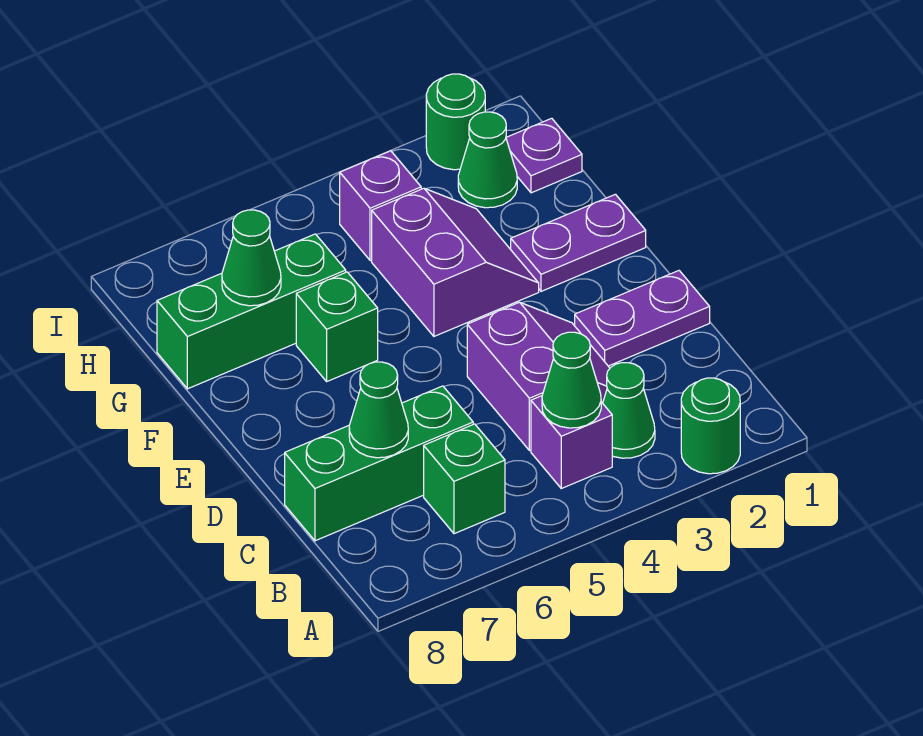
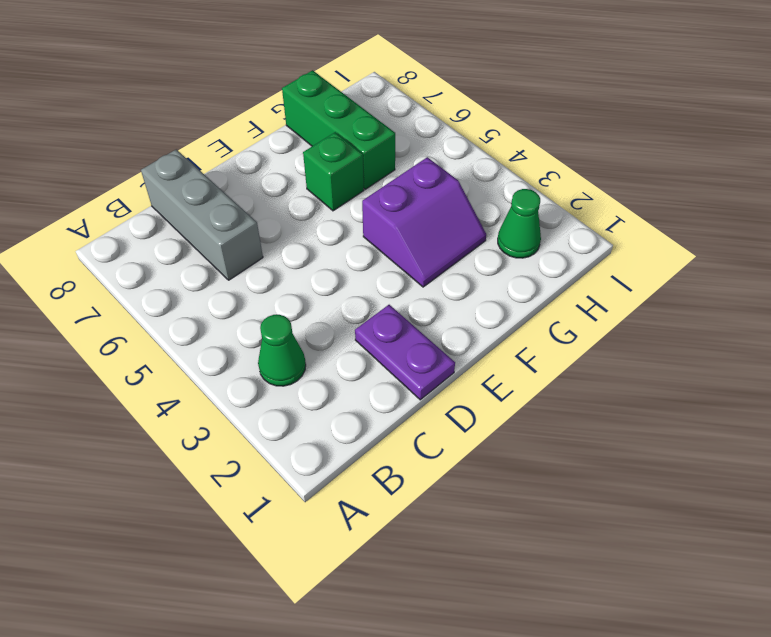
grey 1x3 brick [141,149,263,280] -> green 1x3 brick [285,386,473,541]
none -> green 1x1 round brick [681,378,740,474]
none -> purple 1x1 brick [531,396,612,488]
none -> green 1x1 brick [424,424,505,534]

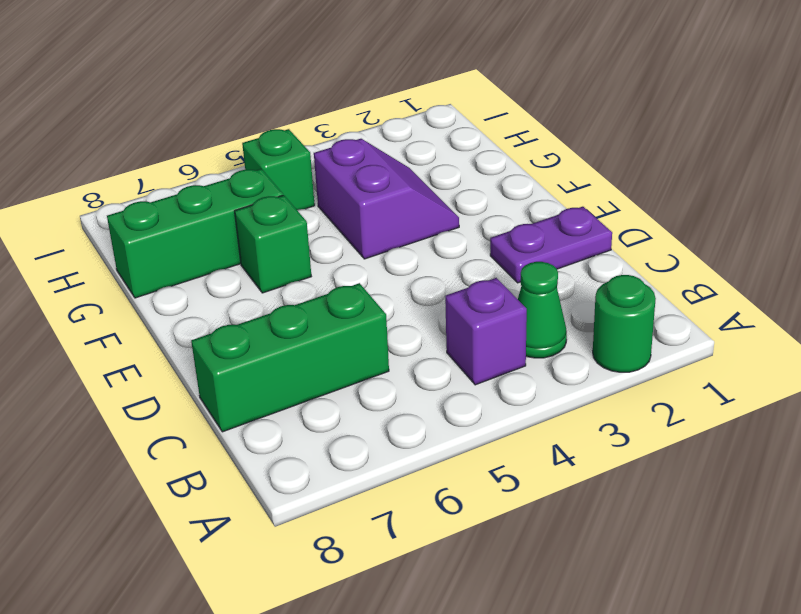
green 1x1 brick [242,129,315,210] -> green 1x1 brick moved to [424,424,505,534]
none -> purple 2x2 slope [467,302,610,451]
none -> purple 1x2 plate [511,194,646,291]
none -> purple 1x1 plate [506,118,582,193]

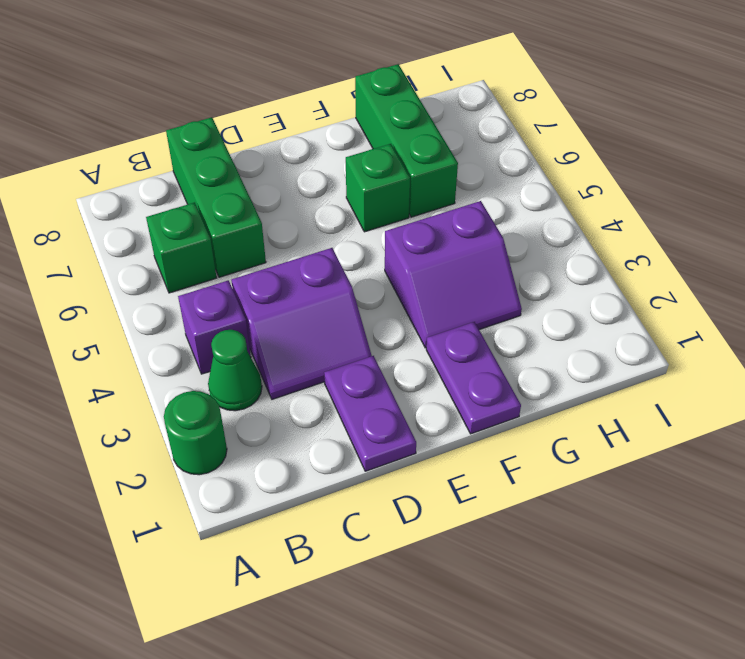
none -> purple 1x1 plate [506,118,582,193]
none -> green 1x1 cone [458,112,517,208]
none -> purple 1x1 brick [340,151,421,261]

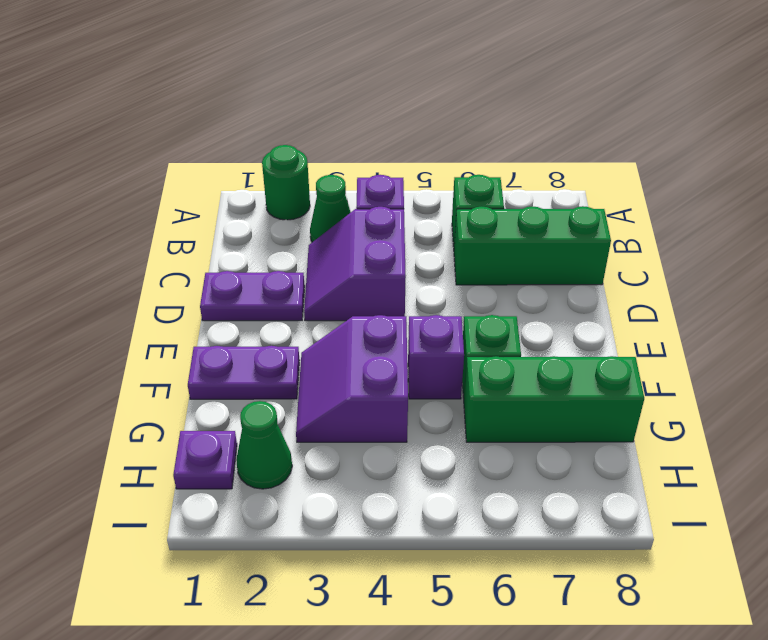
purple 1x1 brick [408,315,464,399] -> purple 1x1 brick moved to [340,151,421,261]
none -> green 1x1 round brick [426,74,485,170]
none -> green 1x1 cone [542,332,601,428]
none -> green 1x1 cone [349,362,408,458]

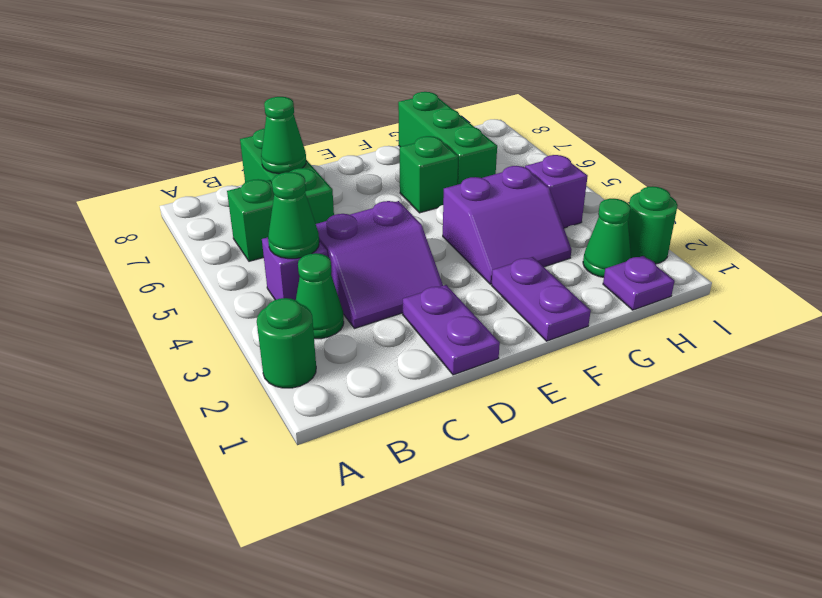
none -> green 1x1 cone [222,210,281,306]

